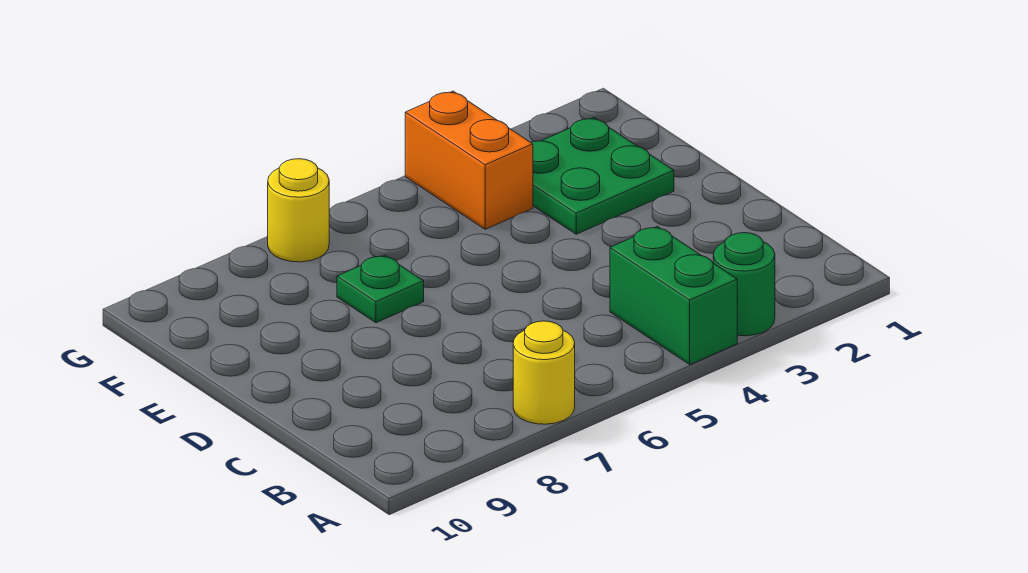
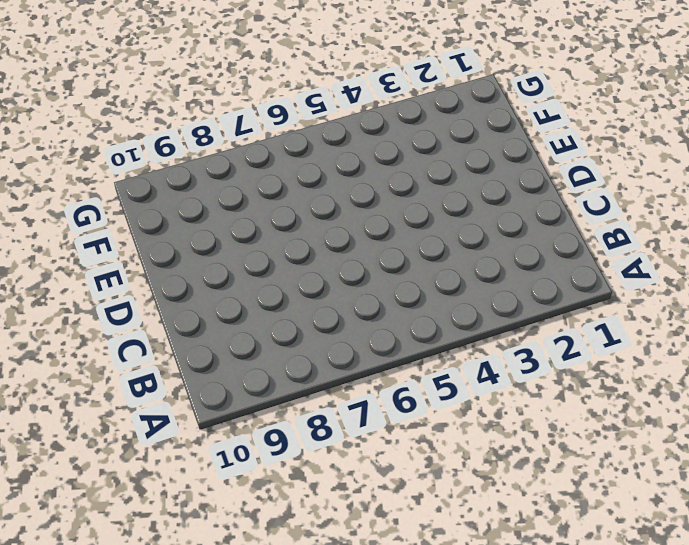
none -> green 1x1 round brick [713,233,775,336]
none -> green 1x2 brick [610,226,737,364]

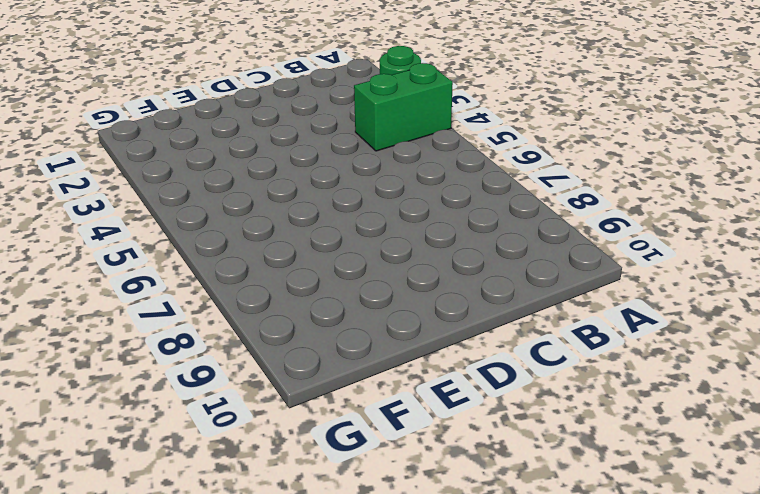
none -> yellow 1x1 round brick [513,321,575,424]
none -> green 2x2 plate [531,118,674,234]

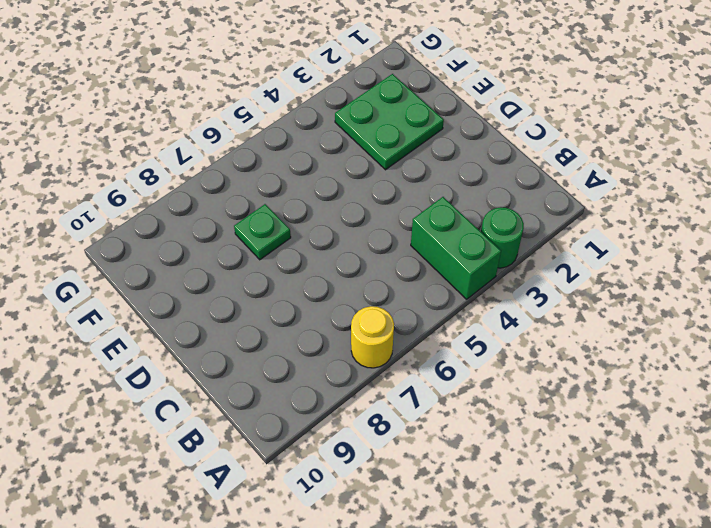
none -> orange 1x2 brick [405,91,533,229]
none -> yellow 1x1 round brick [268,159,329,262]

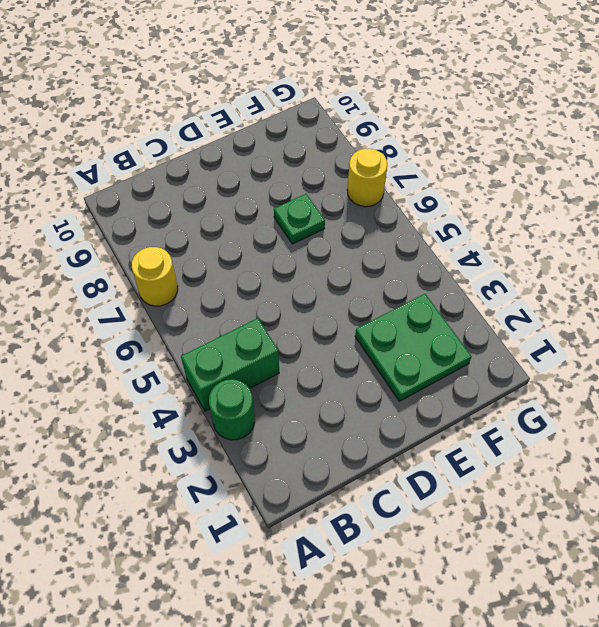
none -> orange 1x2 brick [405,91,533,229]

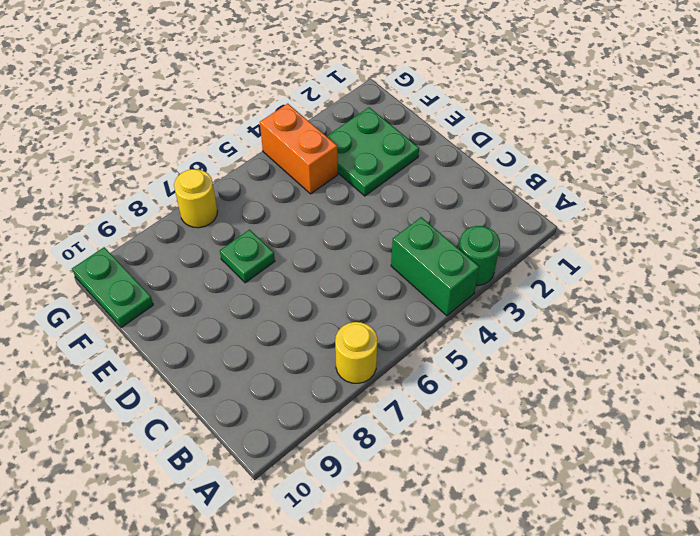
green 1x2 plate [72,247,153,328] -> none

